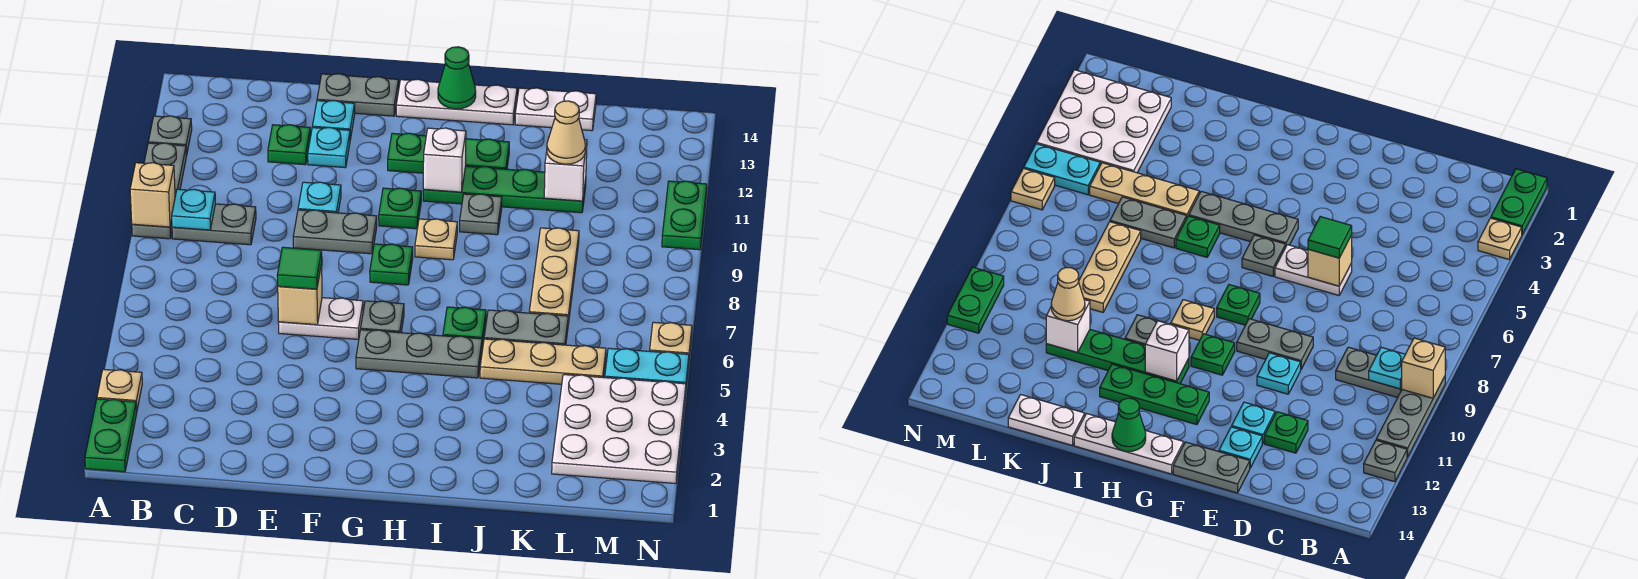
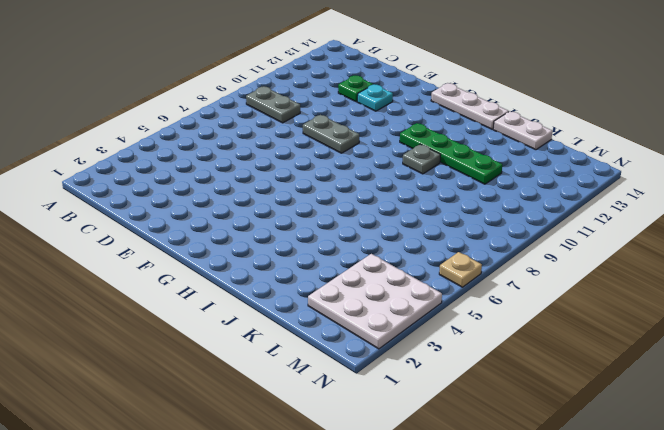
none -> green 1x2 plate [85,399,137,472]
none -> tan 1x1 plate [97,369,142,409]
none -> grey 1x3 plate [132,143,186,239]
none -> grey 1x1 plate [148,116,192,156]

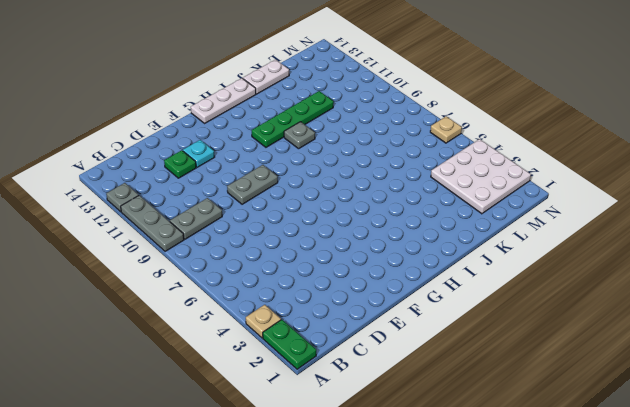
none -> white 1x2 plate [278,298,363,339]
none -> cyan 1x1 plate [298,182,341,213]
none -> cyan 1x1 plate [312,101,355,139]
none -> grey 1x2 plate [317,74,398,116]

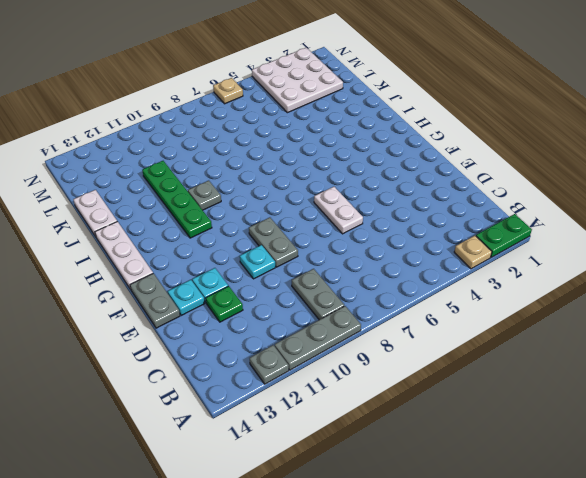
none -> grey 1x3 plate [356,330,482,378]
none -> grey 1x1 plate [361,301,404,333]
none -> green 1x1 plate [370,244,413,285]
none -> green 1x1 plate [379,188,421,229]

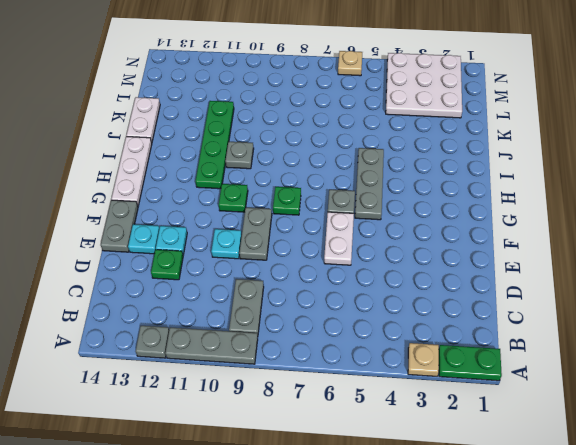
none -> green 1x3 plate [388,133,509,173]
none -> tan 1x1 plate [415,219,457,260]
none -> green 1x1 plate [443,307,486,346]
none -> tan 1x3 plate [480,339,606,384]

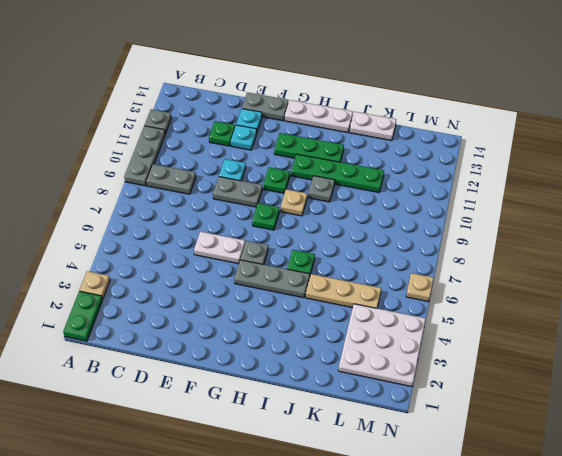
none -> grey 1x2 plate [484,310,568,345]
none -> tan 1x3 plate [529,228,579,324]
none -> cyan 1x2 plate [605,348,689,385]
none -> green 1x2 plate [662,181,707,250]

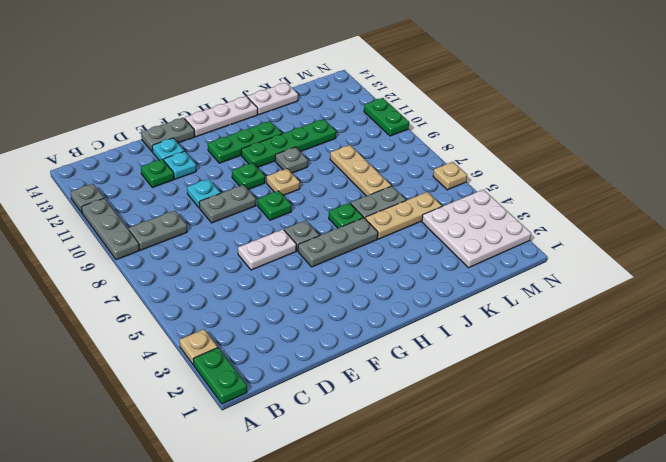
none -> cyan 1x2 plate [605,348,689,385]
none -> tan 1x1 brick [130,163,175,227]
none -> cyan 1x1 plate [171,189,215,230]
none -> tan 1x1 brick [278,263,322,325]

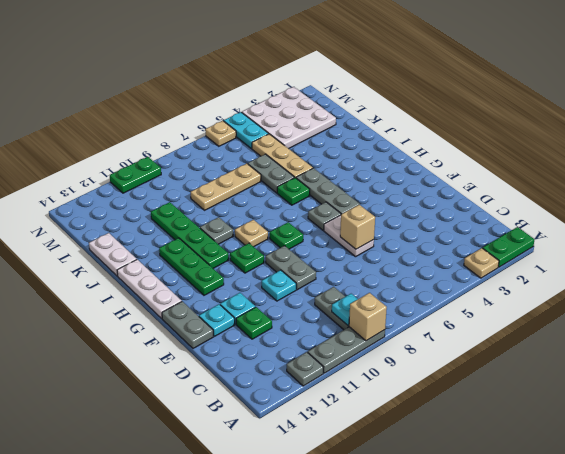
none -> white 1x1 brick [423,128,466,192]
none -> green 1x1 cone [438,47,476,109]
none -> white 1x1 brick [544,137,587,201]
none -> green 1x1 tile [277,247,322,289]

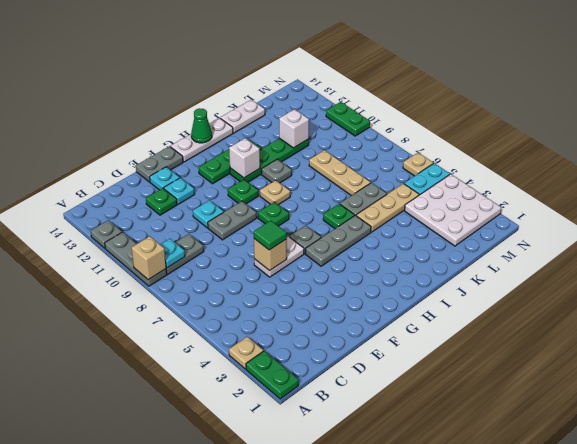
none -> tan 1x1 cone [547,101,586,164]

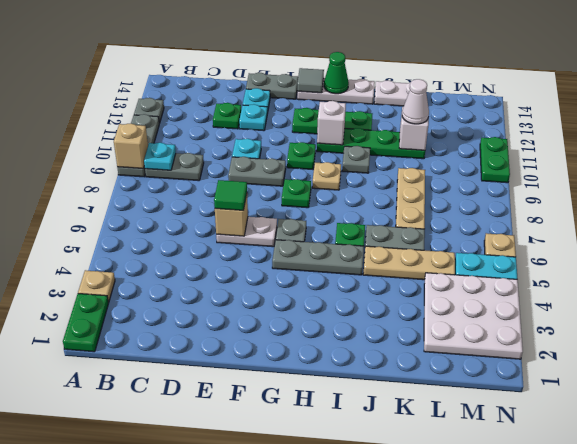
grey 1x1 tile [297,68,324,93] -> none
white 1x1 cone [402,79,429,124] -> tan 1x1 cone [547,101,586,164]

